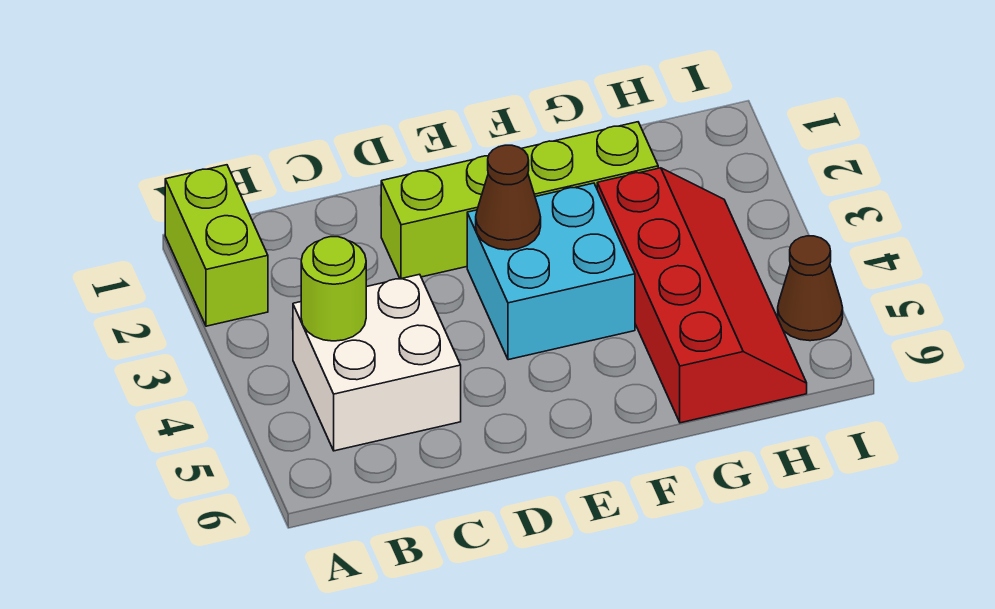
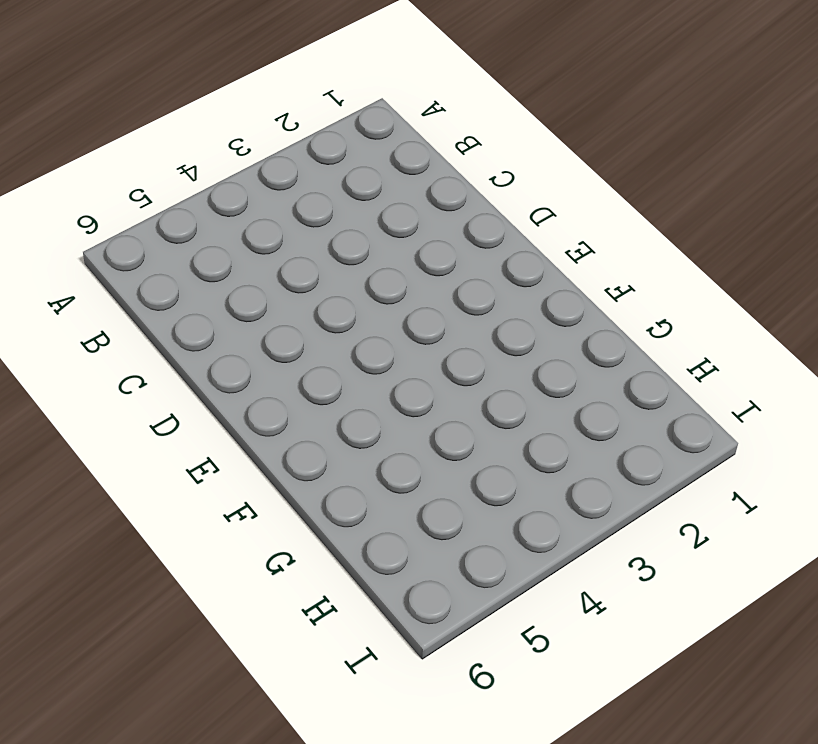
none -> lime 1x2 brick [165,165,268,326]
none -> white 2x2 brick [293,274,461,451]

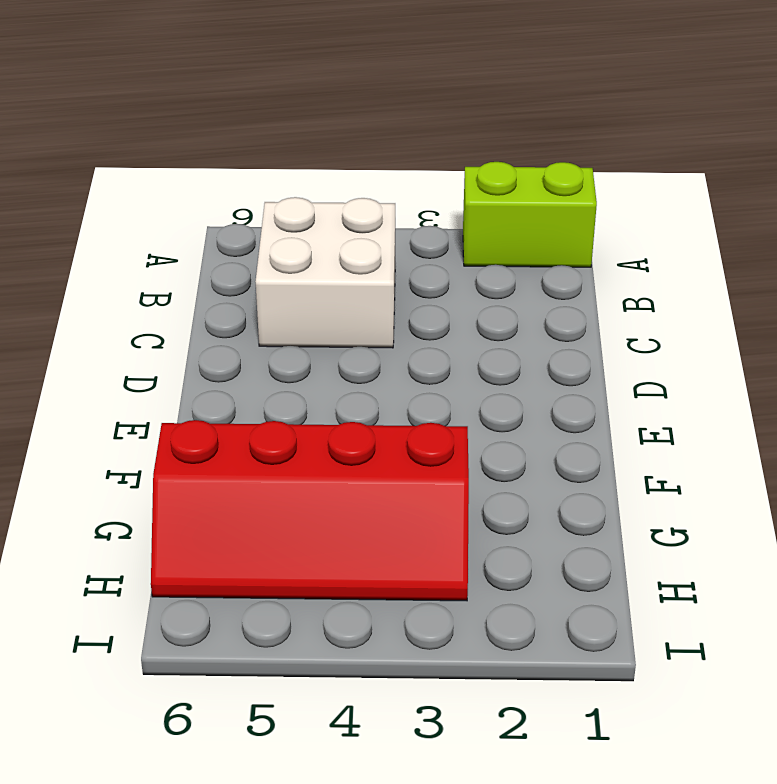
none -> lime 1x4 brick [381,122,658,279]
none -> cyan 2x2 brick [467,183,635,360]

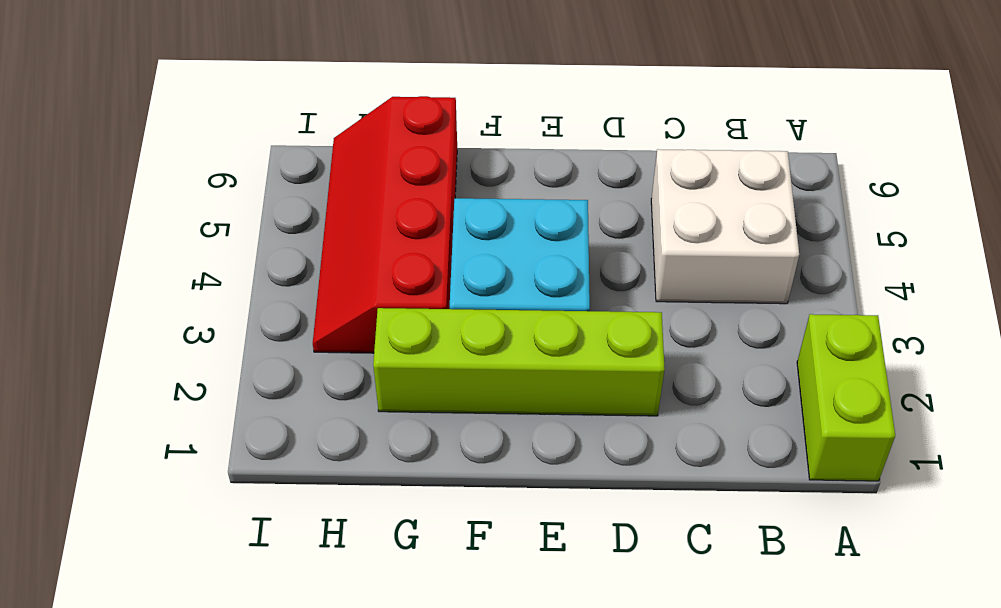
none -> brown 1x1 cone [778,236,843,341]
none -> lime 1x1 round brick [301,237,366,341]

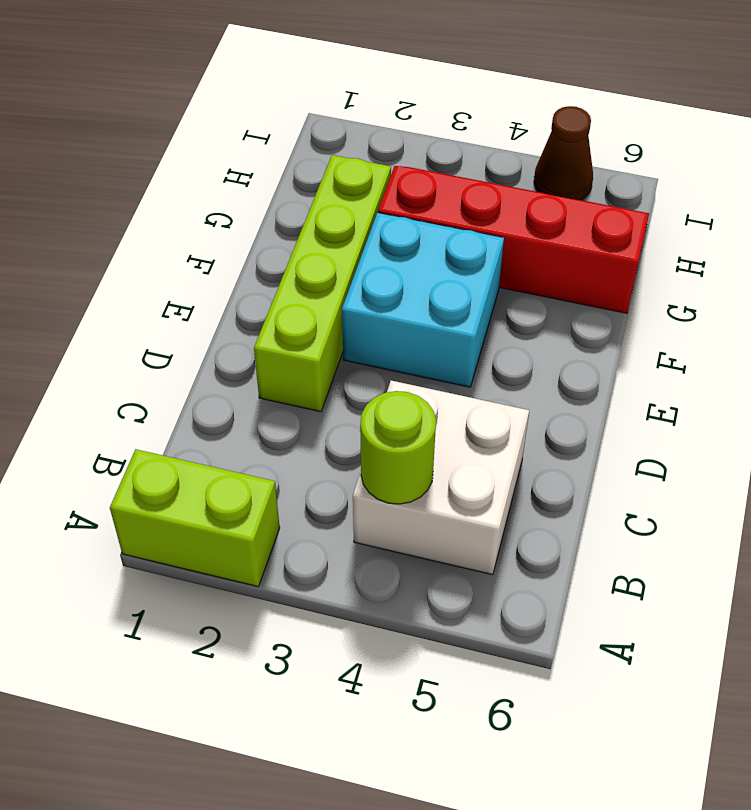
none -> brown 1x1 cone [476,145,541,250]

